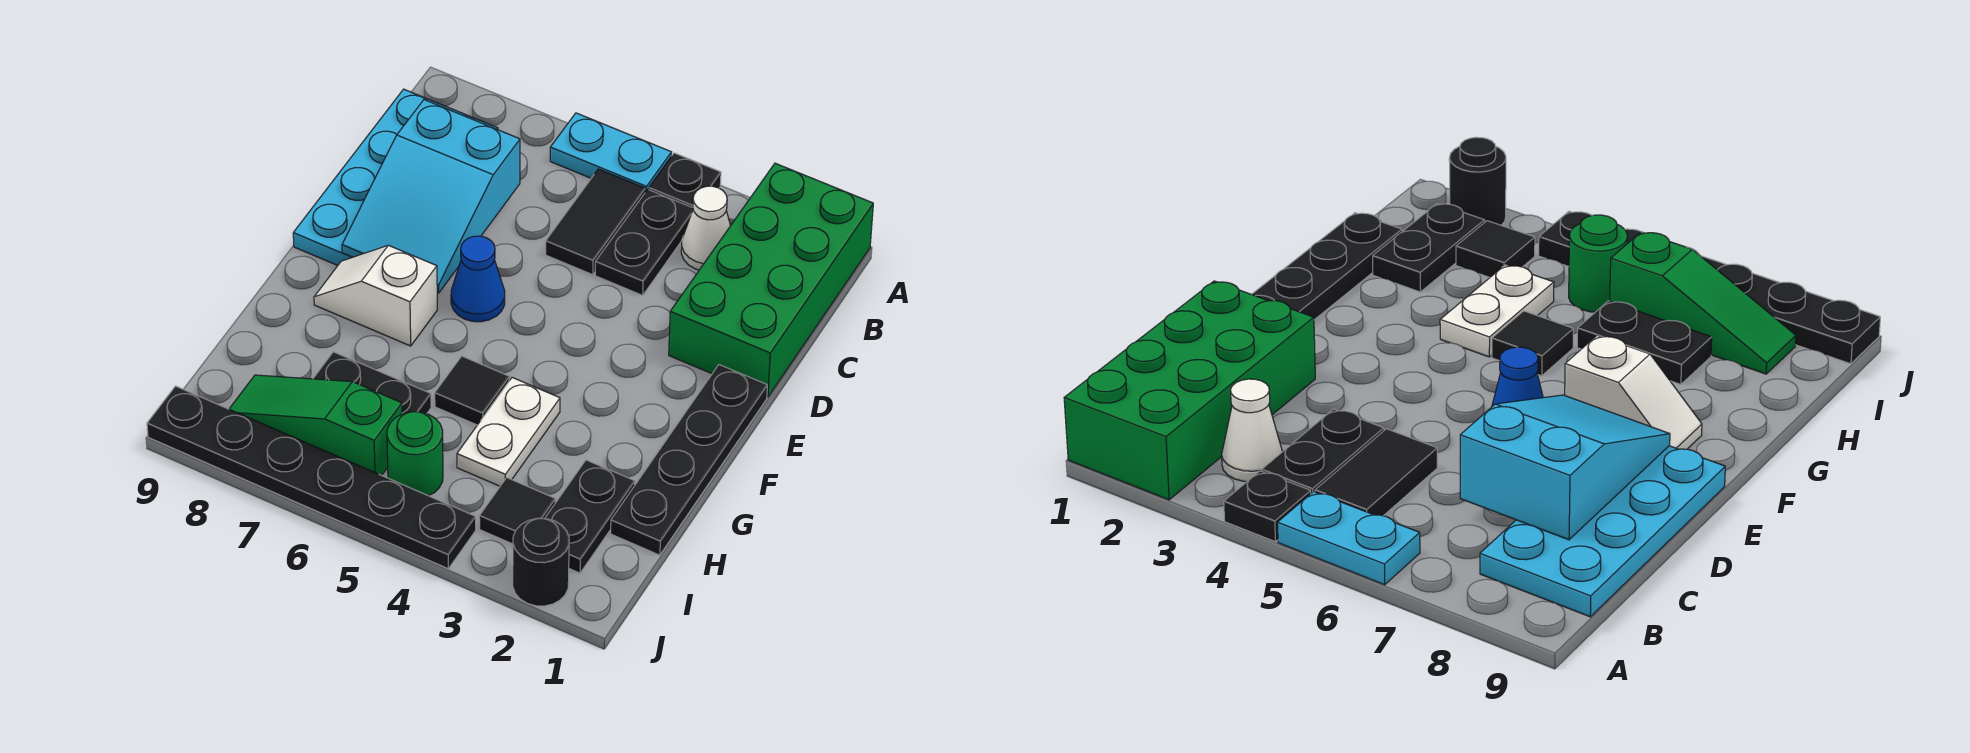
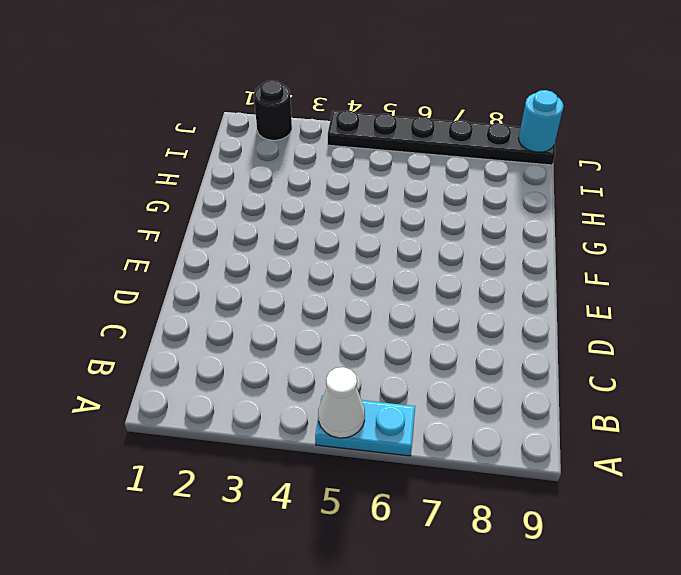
white 1x1 cone [318,367,365,438] -> white 1x1 cone moved to [681,186,731,270]
cyan 1x1 round brick [518,90,563,152] -> none
none -> green 2x4 brick [669,163,873,397]
none -> black 1x1 plate [649,153,721,207]
none -> black 1x2 plate [595,189,693,295]

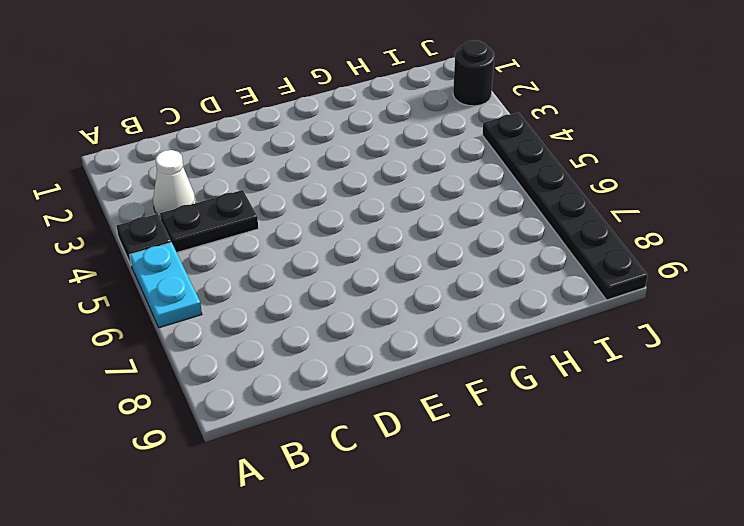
none -> green 2x4 brick [669,163,873,397]
none -> black 1x2 tile [546,169,645,275]
none -> cyan 2x4 plate [293,89,498,265]

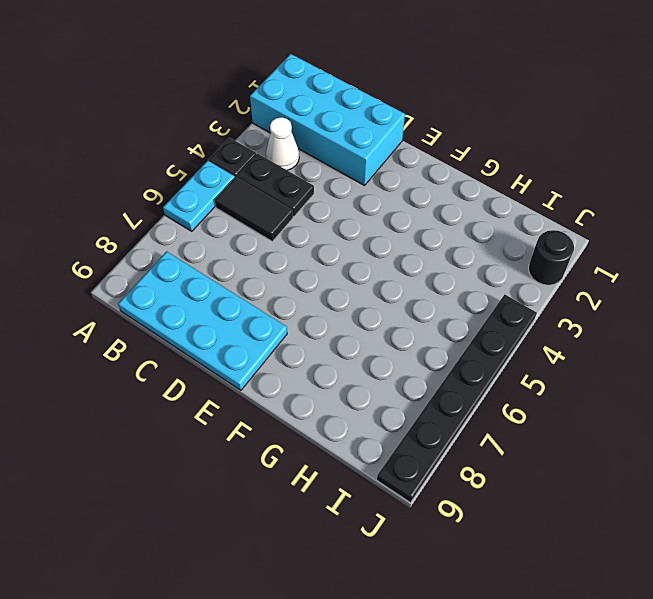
cyan 2x4 brick [250,54,405,186] -> green 2x4 brick [669,163,873,397]
none -> black 1x4 plate [611,365,767,555]
none -> blue 1x1 cone [451,236,505,322]
none -> white 1x2 slope [314,245,437,346]

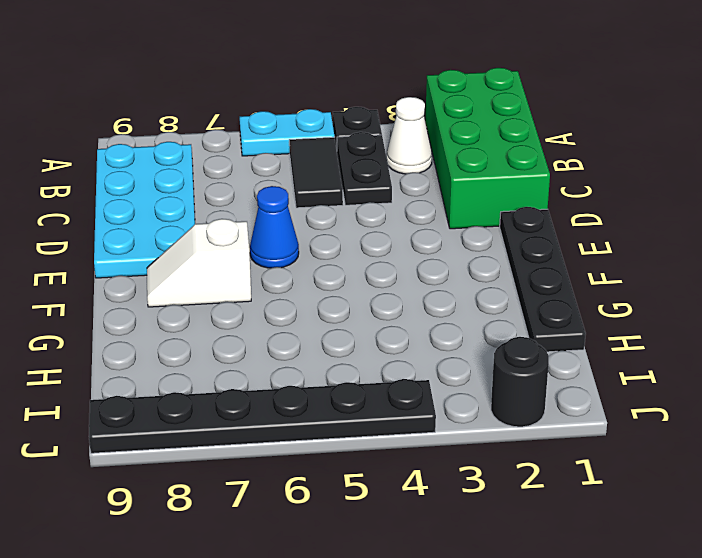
none -> white 1x2 plate [457,378,560,486]
none -> black 1x1 tile [435,356,510,425]
none -> black 1x2 plate [545,460,635,573]

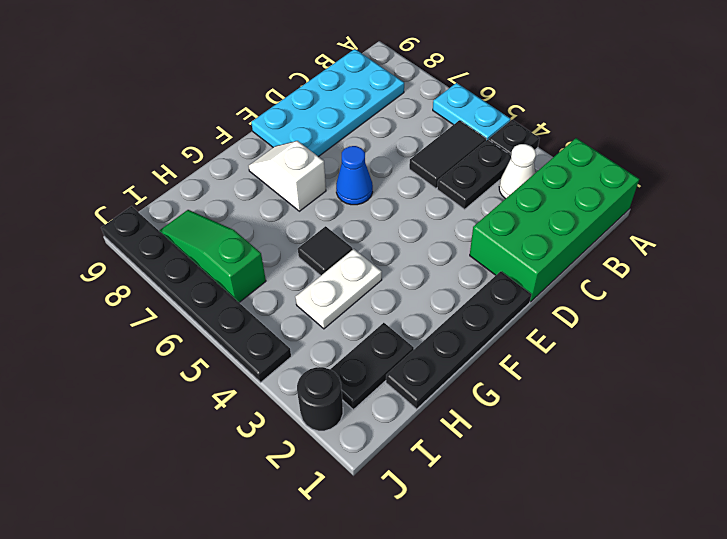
none -> black 1x2 plate [313,352,431,414]
none -> black 1x1 tile [479,478,555,544]
none -> green 1x1 round brick [387,412,443,496]

